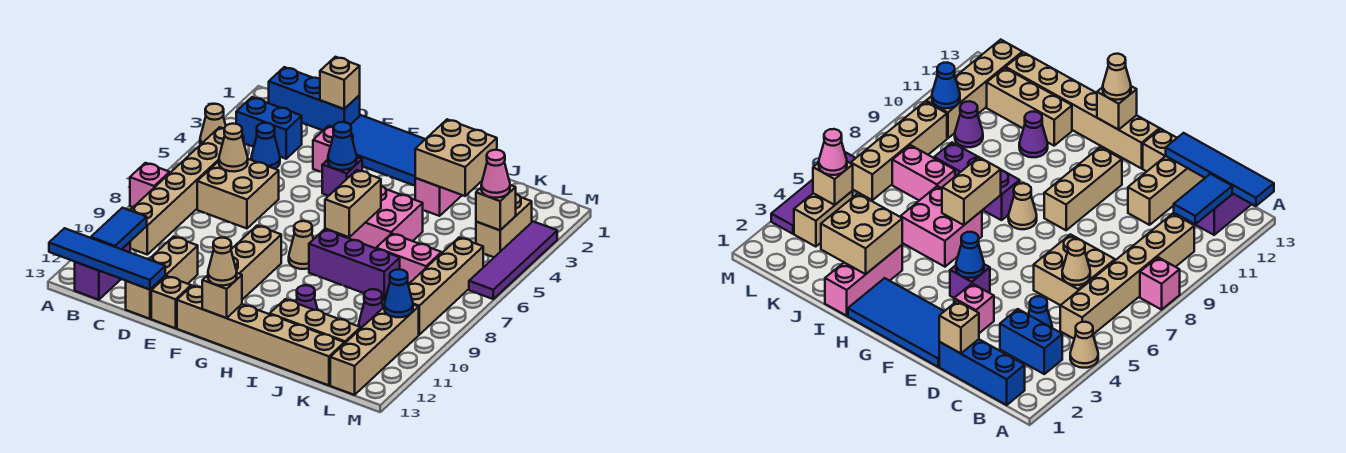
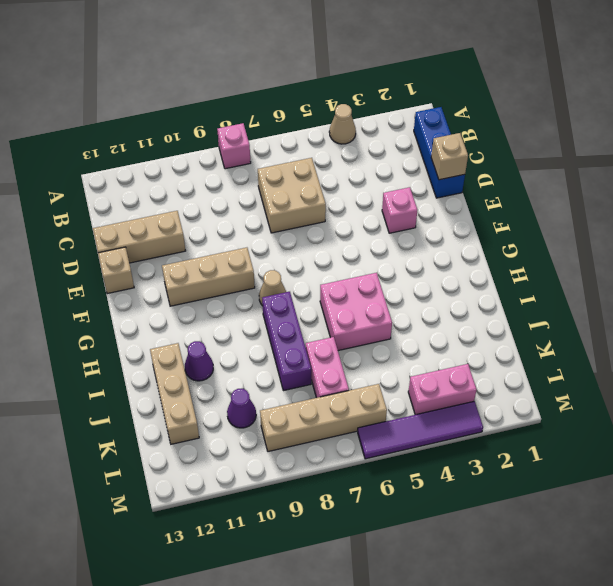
pink 1x2 brick [408,364,477,415] -> tan 1x2 brick [476,194,532,257]
none -> blue 1x2 brick [236,97,302,159]
none -> tan 1x6 brick [130,127,244,254]
none -> purple 1x2 brick [75,242,130,300]
none -> blue 1x1 cone [251,123,280,169]

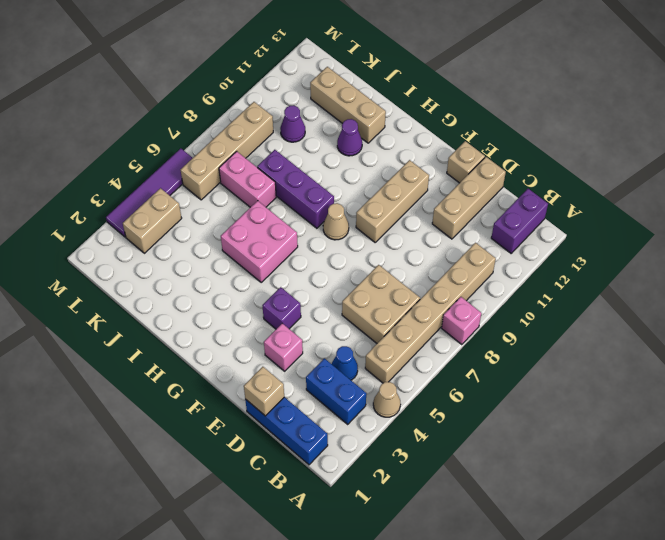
none -> blue 2x4 tile [351,115,425,186]
none -> tan 1x6 brick [177,286,344,385]
none -> pink 1x3 brick [415,178,462,216]
none -> tan 1x4 brick [330,305,419,395]

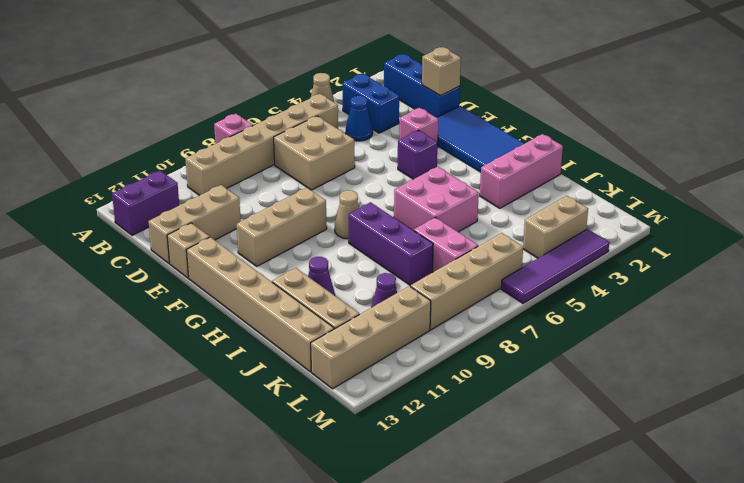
none -> blue 1x4 tile [49,228,165,290]
none -> blue 1x2 tile [91,208,147,249]
none -> tan 1x1 cone [219,124,248,172]
none -> blue 1x1 cone [328,122,357,170]

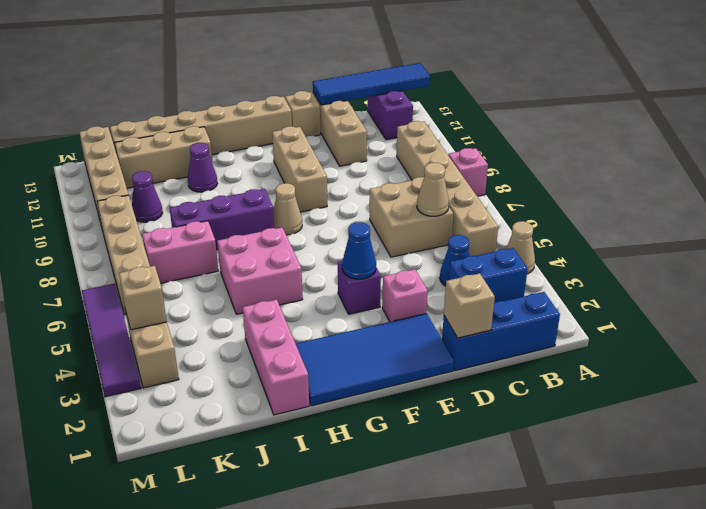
none -> blue 1x2 tile [91,208,147,249]
none -> tan 1x1 brick [202,273,242,318]
none -> tan 1x2 brick [325,170,381,237]
none -> tan 2x2 brick [415,119,497,196]

